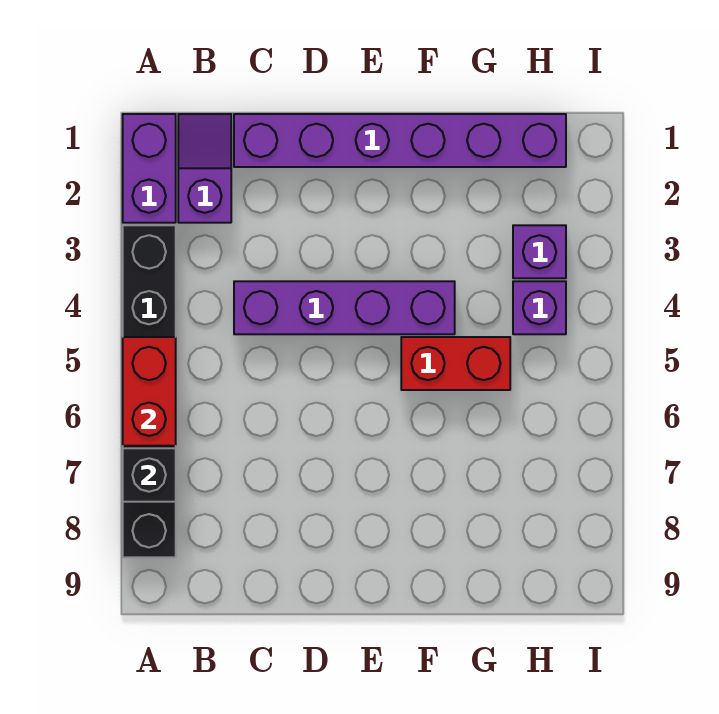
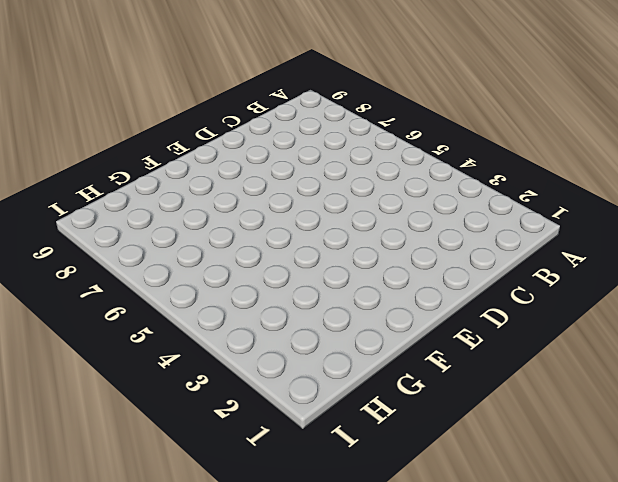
none -> purple 1x2 brick [123,114,176,223]
none -> black 1x6 brick [123,225,176,557]

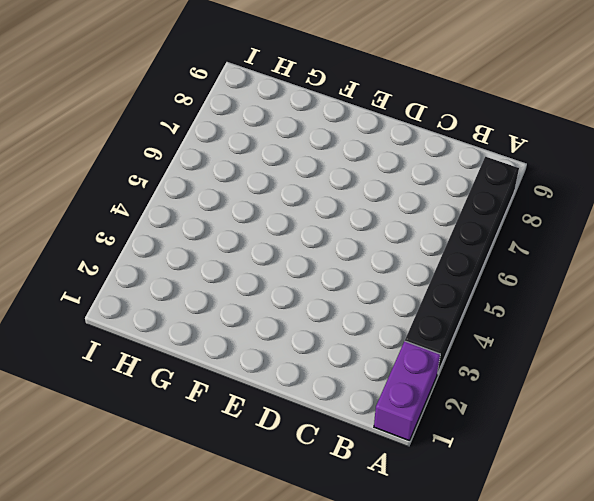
none -> purple 1x2 slope [178,114,231,223]
none -> purple 1x6 brick [234,114,566,167]

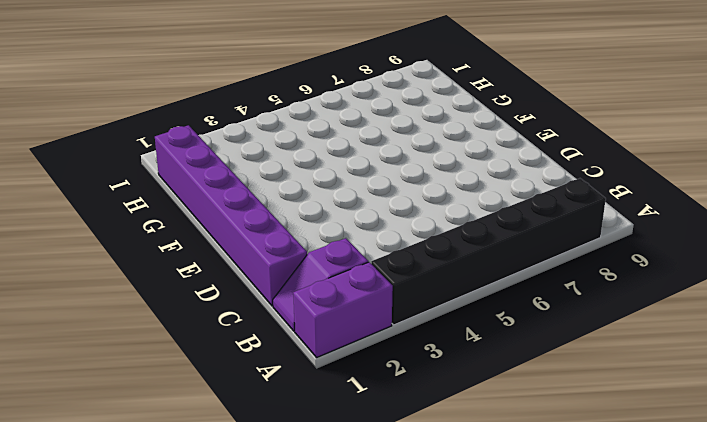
none -> purple 1x4 brick [234,281,455,334]
none -> red 1x2 brick [401,337,510,390]

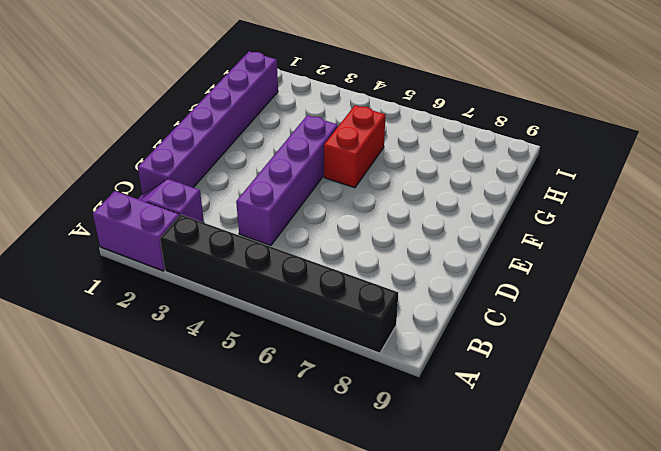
none -> purple 1x1 brick [513,225,566,278]
none -> purple 1x1 brick [513,281,566,334]

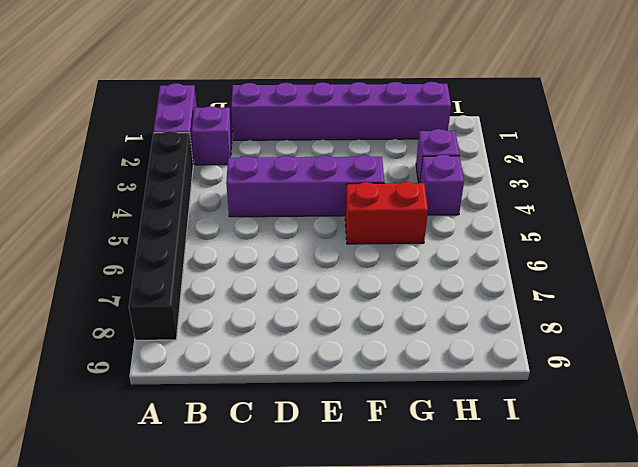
none -> red 1x2 brick [123,337,176,446]
none -> black 1x1 brick [123,448,176,502]

